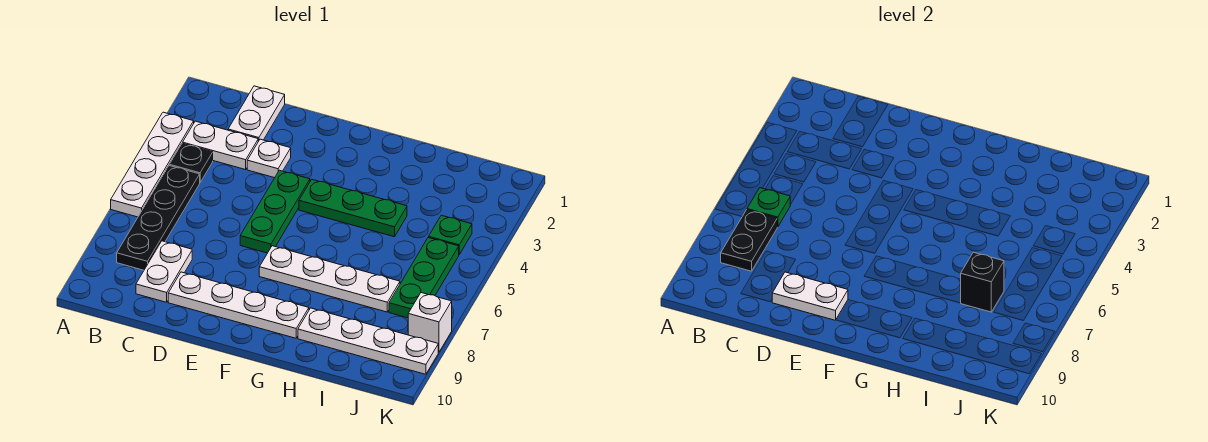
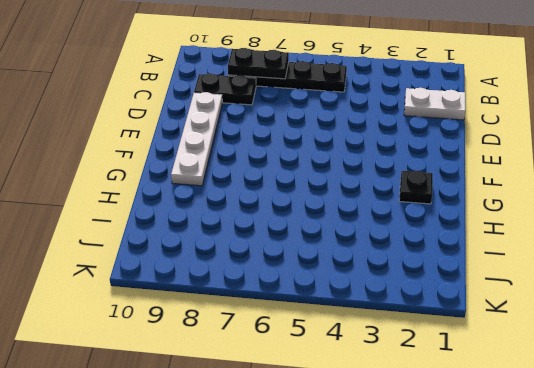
black 1x2 plate [194,73,256,105] -> white 1x2 plate [136,241,192,302]
black 1x1 plate [399,171,433,204] -> black 1x1 plate moved to [169,143,213,182]
none -> white 1x4 plate [111,112,194,217]
none -> white 1x2 plate [183,121,258,170]
none -> white 1x1 plate [247,139,291,178]

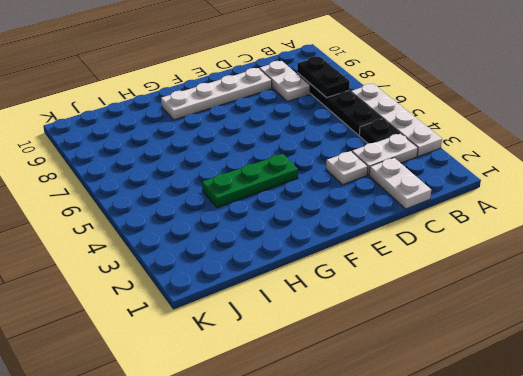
none -> green 1x3 plate [240,170,310,253]
none -> white 1x4 plate [259,246,400,312]
none -> white 1x4 plate [298,308,438,374]

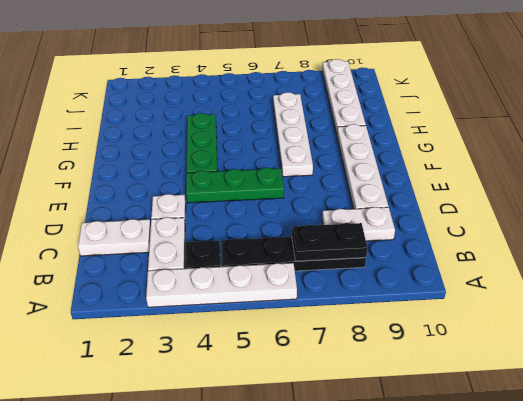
none -> green 1x1 plate [429,215,472,254]
none -> green 1x3 plate [389,237,459,318]
none -> white 1x1 brick [408,293,452,352]

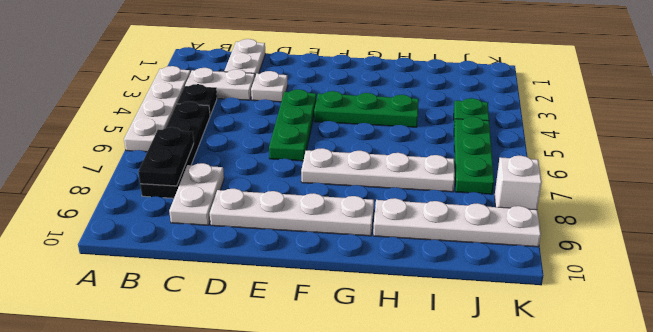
none -> green 1x1 plate [747,188,791,227]
none -> white 1x2 plate [772,272,848,320]
none -> black 1x1 brick [961,252,1004,312]

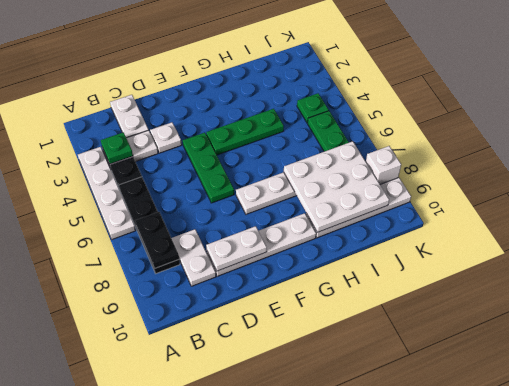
green 1x1 plate [101,132,133,164] -> green 1x1 plate moved to [747,188,791,227]
white 3x3 plate [284,141,389,232] -> black 1x1 brick [961,252,1004,312]

